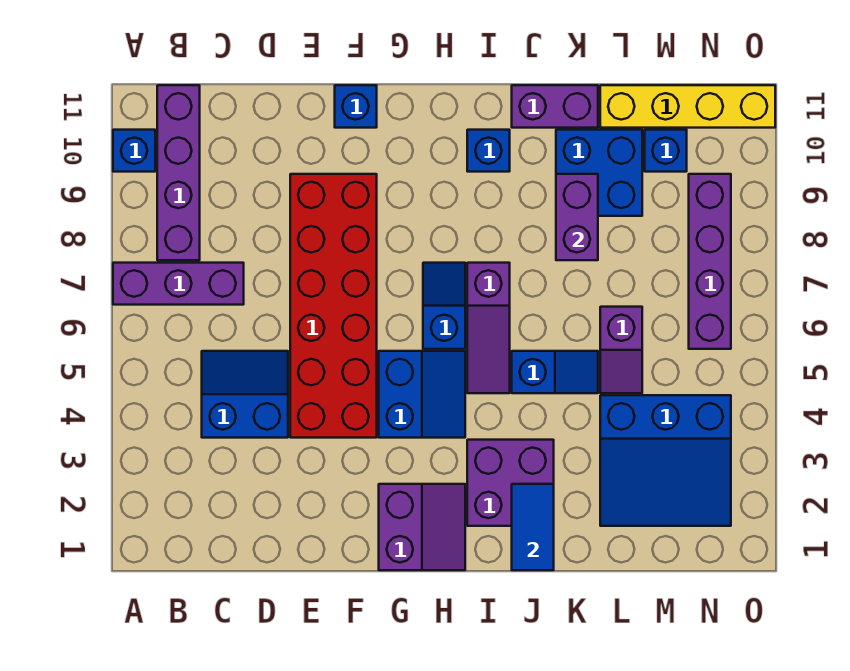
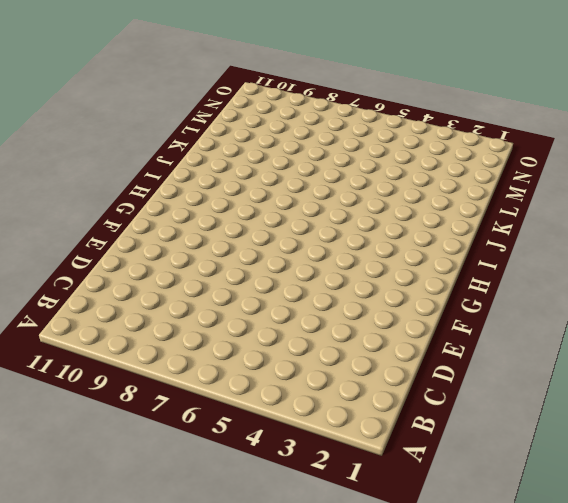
none -> purple 1x3 brick [113,263,244,305]
none -> blue 1x1 brick [113,130,155,172]
none -> purple 1x4 brick [157,85,200,260]

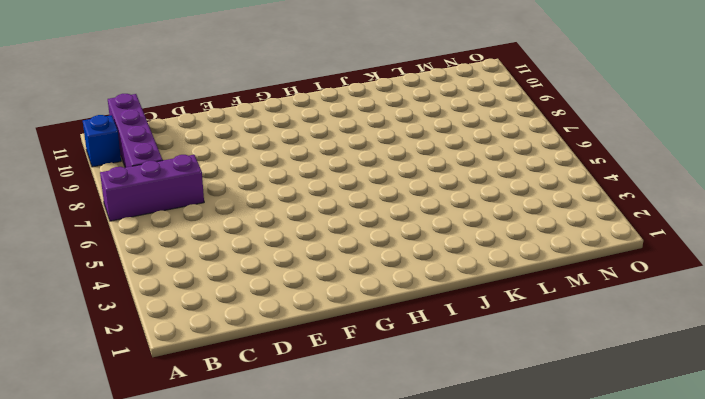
none -> blue 2x2 slope [202,351,288,438]
none -> red 2x6 brick [290,174,377,438]
none -> blue 1x1 brick [335,85,377,128]

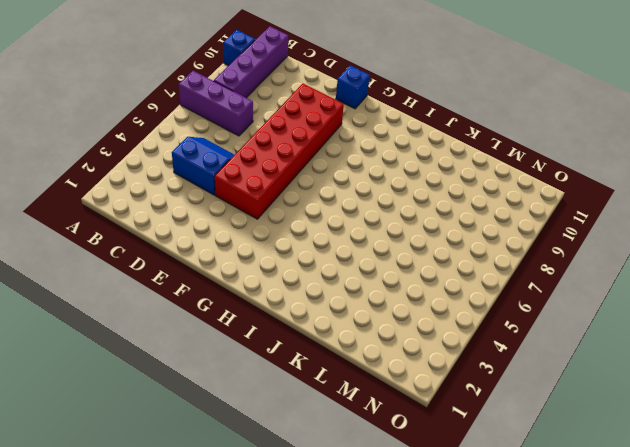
none -> purple 2x2 slope [379,484,465,570]
none -> blue 2x2 slope [379,351,465,438]
none -> blue 1x2 slope [423,263,465,349]

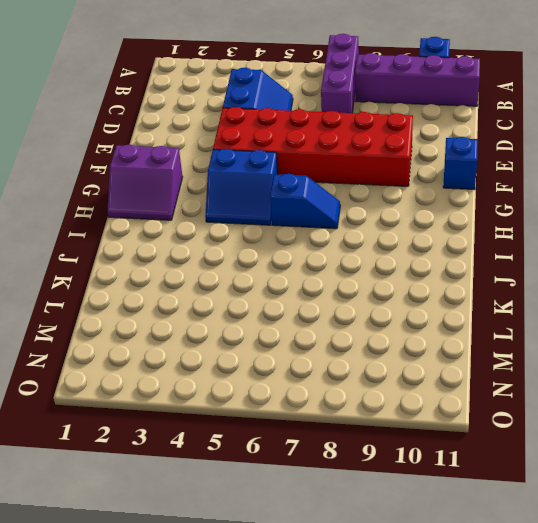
none -> purple 2x2 brick [467,440,554,526]
none -> purple 1x3 slope [467,263,510,393]
none -> blue 1x1 brick [467,130,510,172]

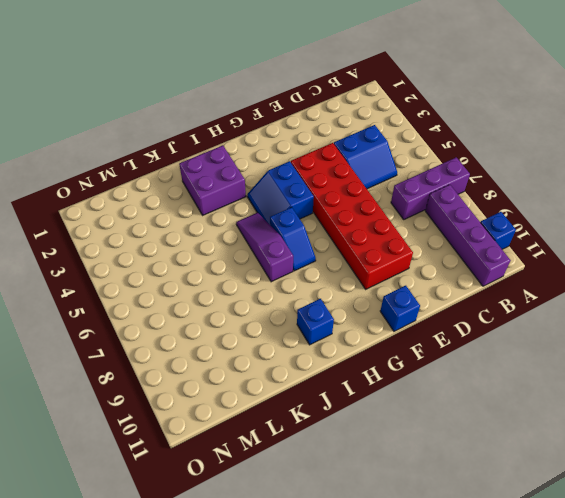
none -> purple 2x2 slope [379,484,465,570]
none -> blue 1x2 slope [512,351,598,393]
none -> purple 1x2 brick [512,85,598,128]

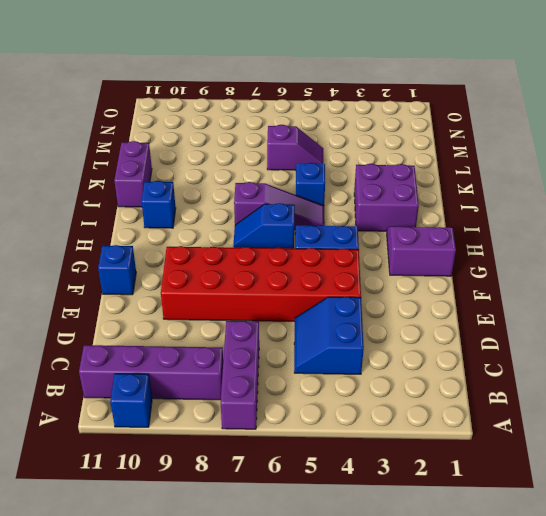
none -> blue 2x2 brick [556,130,642,216]
none -> blue 3x3 slope [600,395,731,526]
none -> yellow 1x4 brick [600,85,775,128]

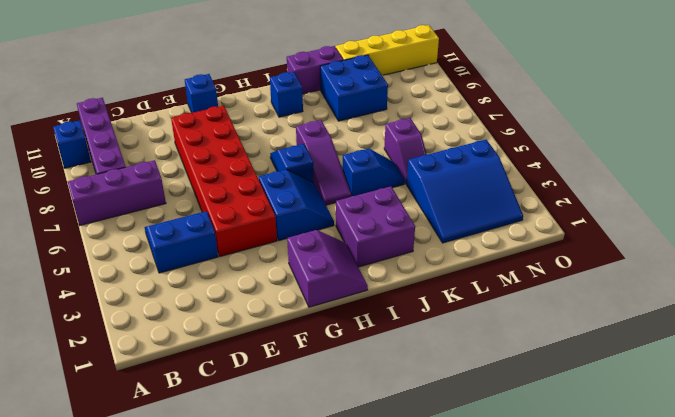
none -> blue 1x1 brick [645,130,687,172]
none -> purple 1x4 brick [689,174,731,349]
none -> blue 1x2 tile [512,484,554,570]

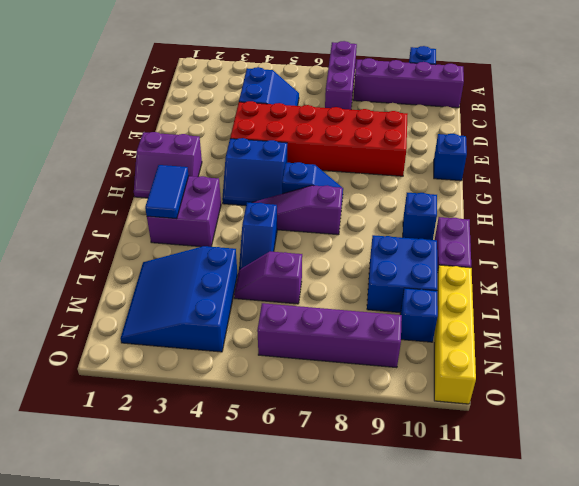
blue 1x2 tile [145,165,189,219] -> blue 1x2 tile turned to [512,484,554,570]
none -> purple 1x2 brick [556,174,598,260]

